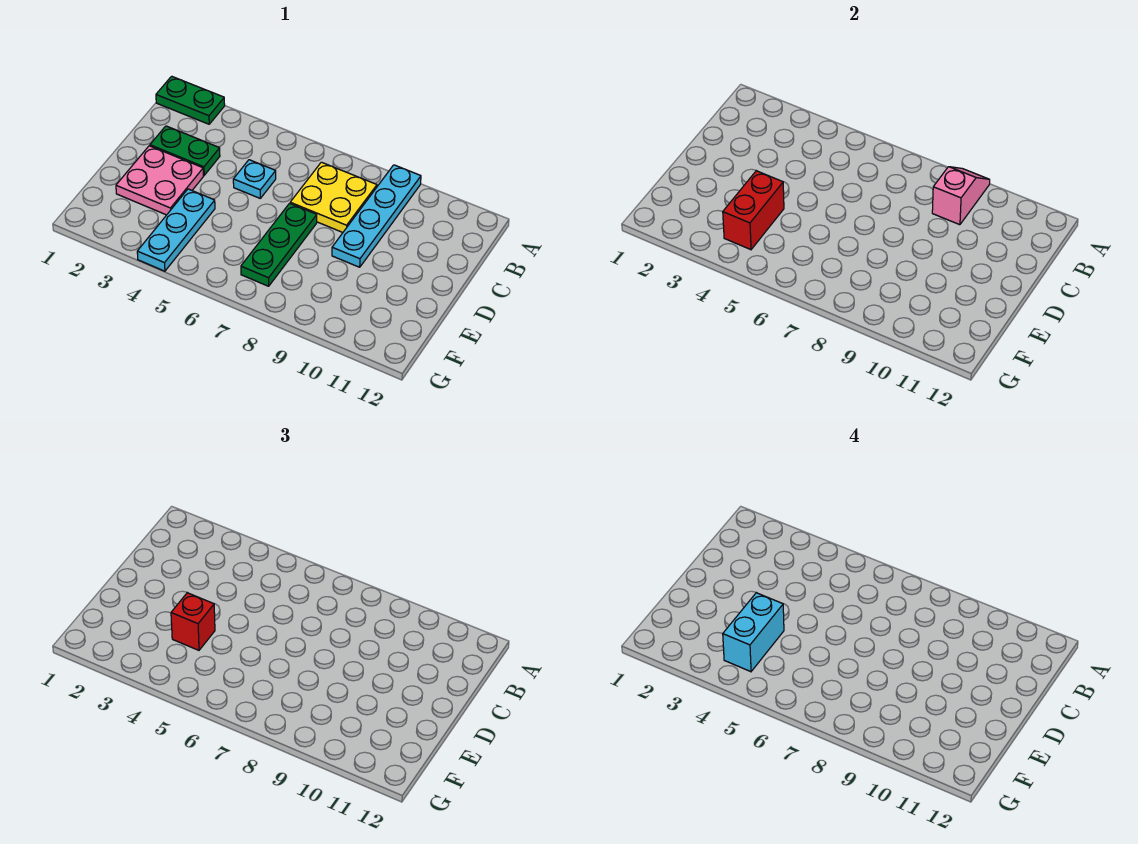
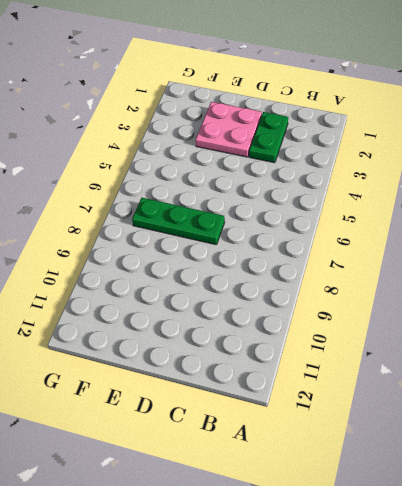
none -> green 1x2 plate [156,76,225,124]
none -> cyan 1x4 plate [332,165,421,267]
none -> yellow 2x2 plate [290,162,377,232]

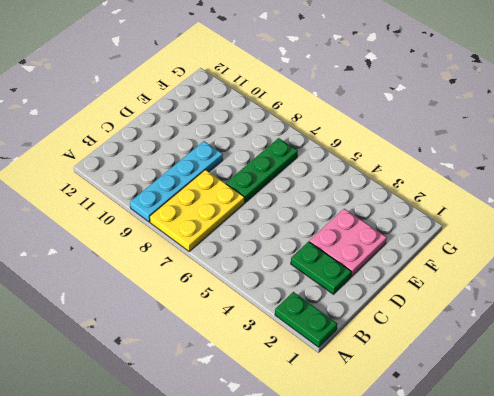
yellow 2x3 plate [150,170,245,251] -> yellow 2x2 plate [290,162,377,232]
none -> cyan 1x1 plate [233,160,276,198]
none -> cyan 1x3 plate [137,189,215,271]
none -> pink 1x2 slope [932,167,990,225]

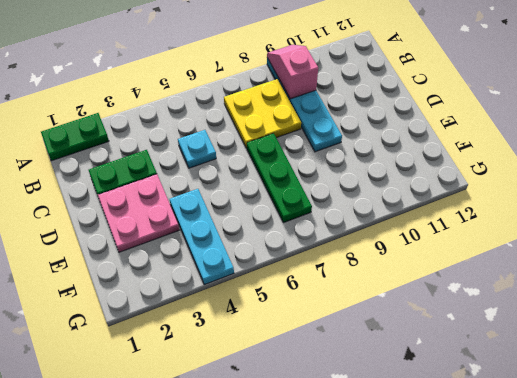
none -> red 1x2 brick [723,171,784,250]
none -> red 1x1 brick [171,593,215,650]
none -> cyan 1x2 brick [723,593,784,672]

